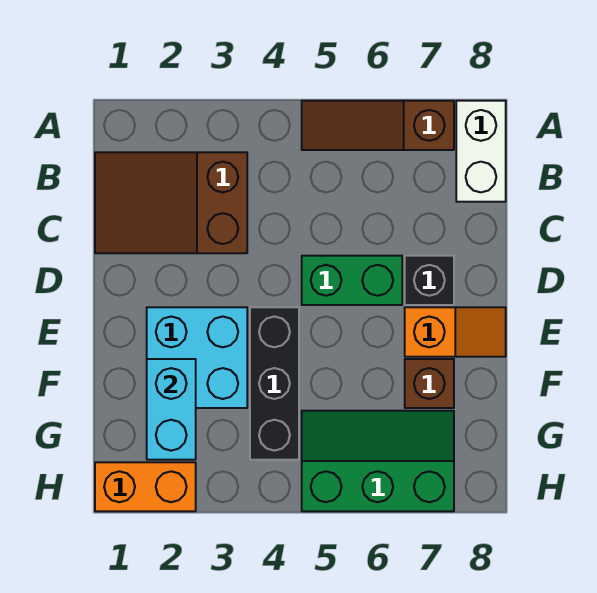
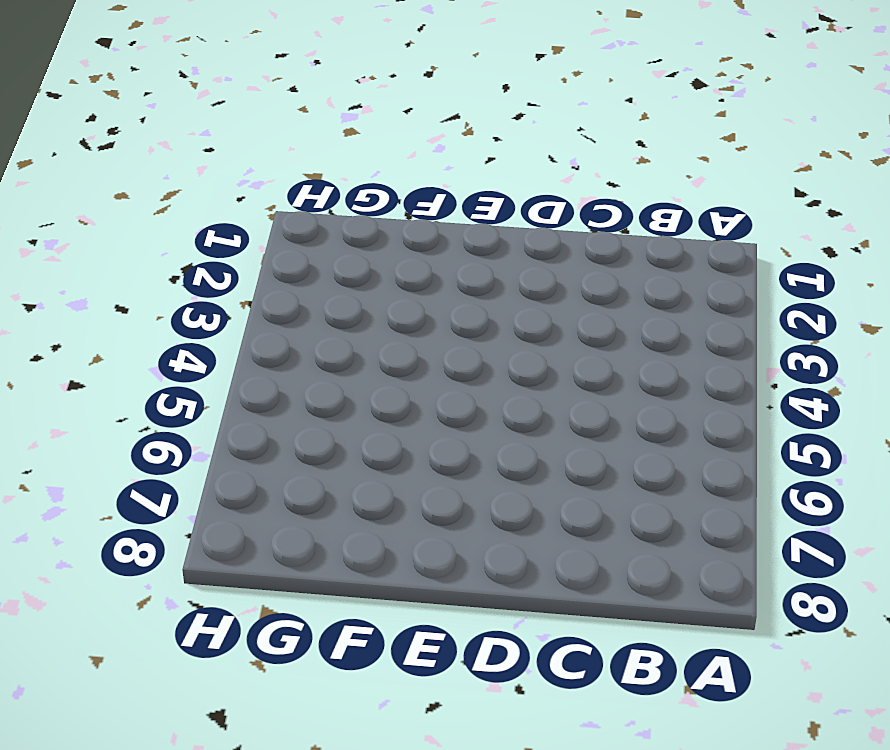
none -> brown 1x3 slope [302,101,454,150]
none -> white 1x2 brick [456,101,506,202]
none -> brown 2x3 slope [95,152,247,253]

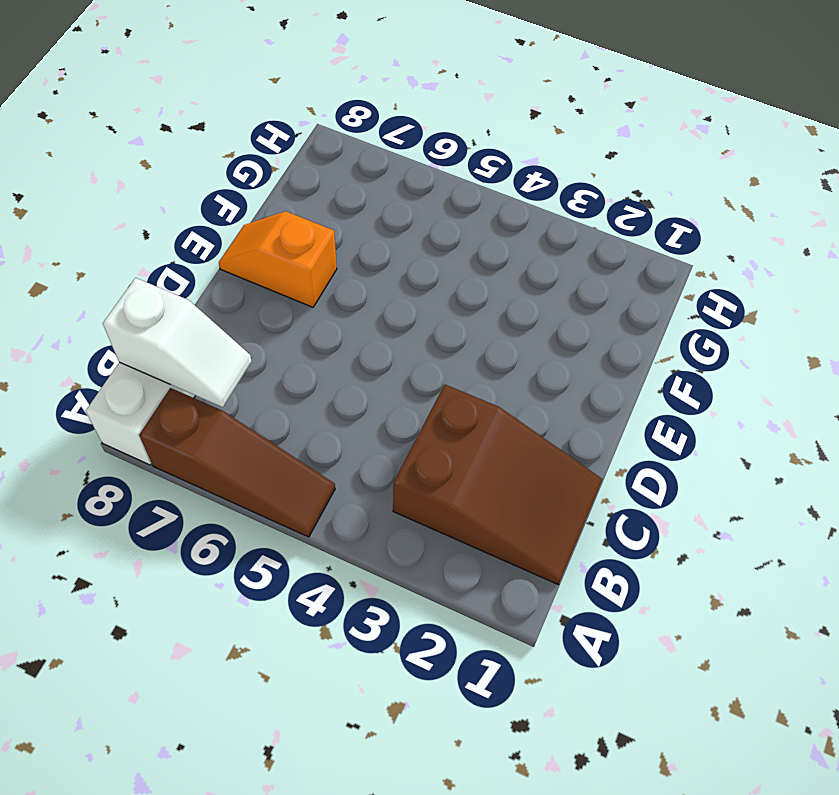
white 1x2 slope [103,278,252,407] -> none
none -> green 1x2 brick [302,256,402,305]
none -> black 1x1 brick [405,256,454,305]
none -> cyan 2x2 brick [147,307,247,408]

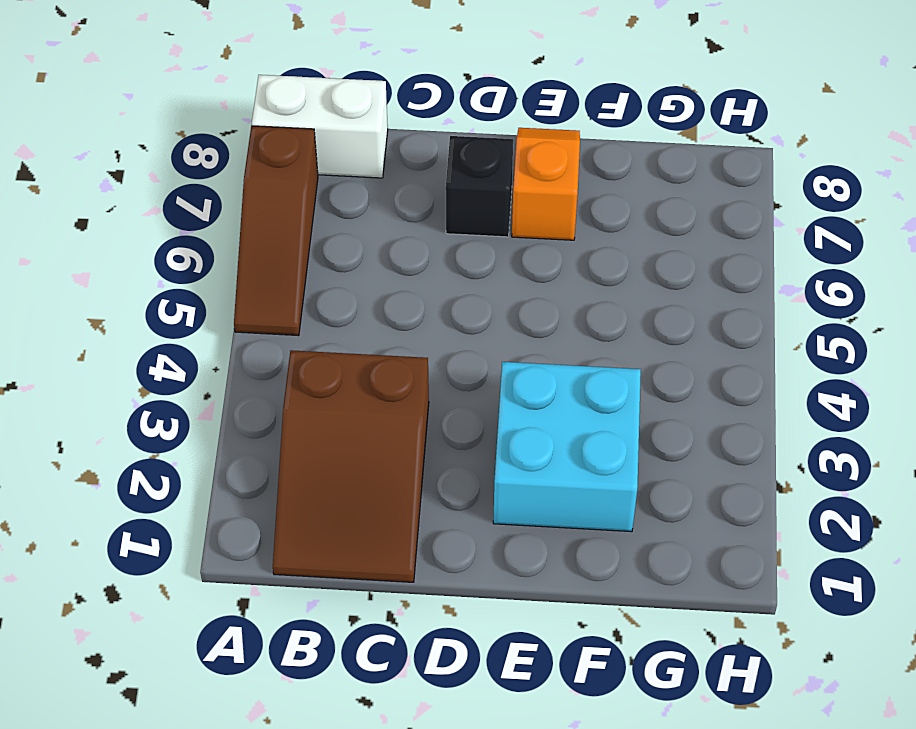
none -> green 1x2 brick [302,256,402,305]
none -> black 1x3 brick [250,307,299,460]
none -> brown 1x1 brick [405,359,454,408]

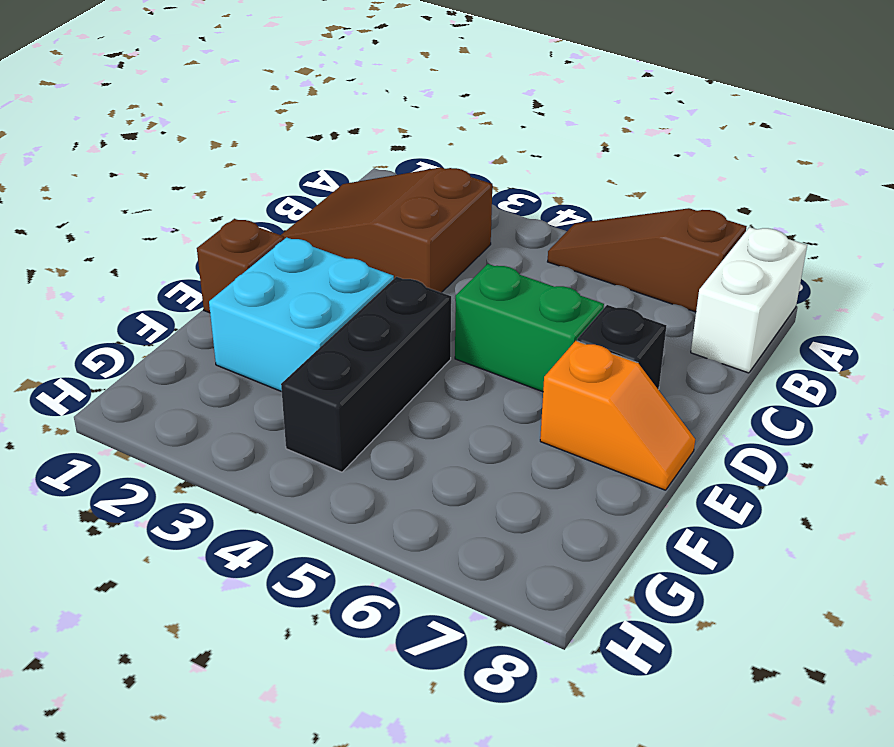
brown 1x1 brick [197,219,284,313] -> brown 1x1 brick moved to [405,359,454,408]
none -> green 2x3 slope [302,411,454,511]
none -> orange 1x2 brick [95,462,196,511]
none -> cyan 1x2 brick [147,359,196,460]

